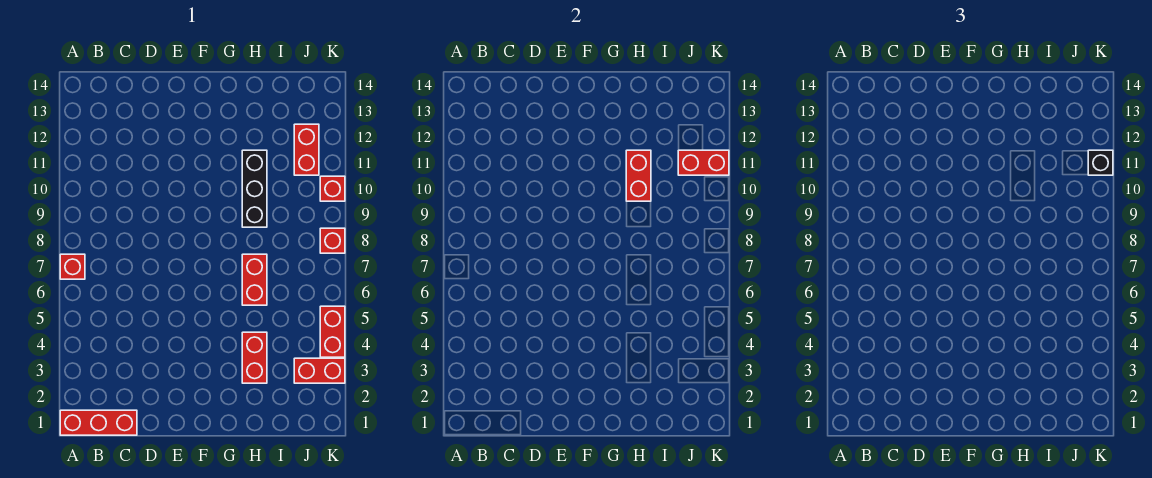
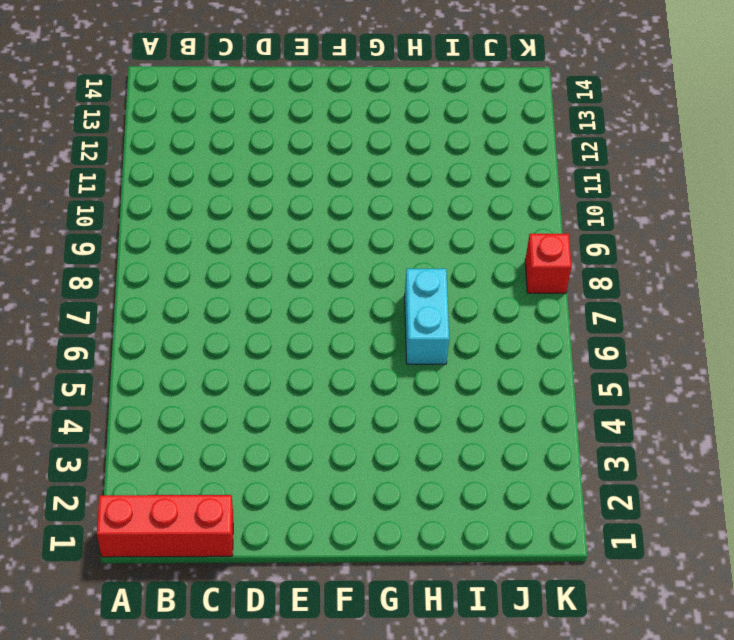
cyan 1x2 brick [405,269,449,364] -> red 1x2 brick [242,254,267,305]
none -> red 1x1 brick [60,254,85,279]
none -> red 1x2 brick [242,332,267,383]
none -> black 1x3 brick [242,150,267,227]

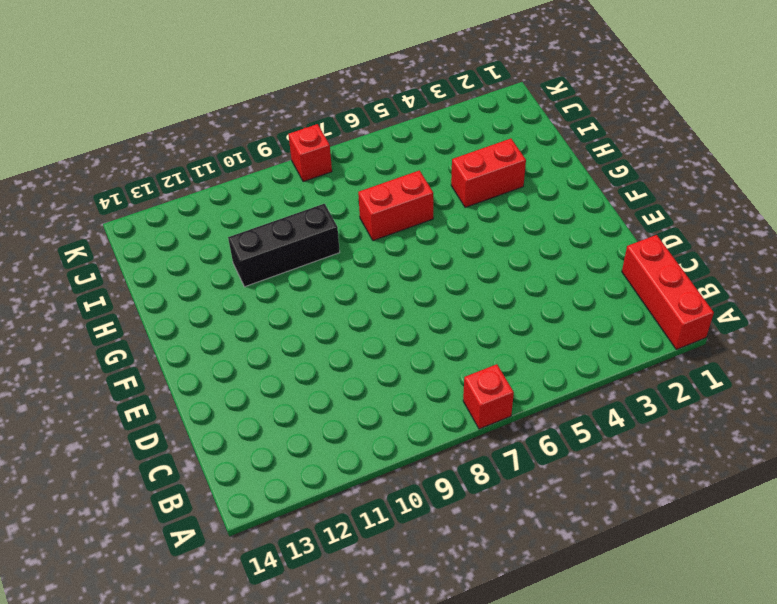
none -> red 1x2 brick [294,358,345,383]
none -> red 1x2 brick [294,124,319,175]
none -> red 1x2 brick [320,306,345,357]

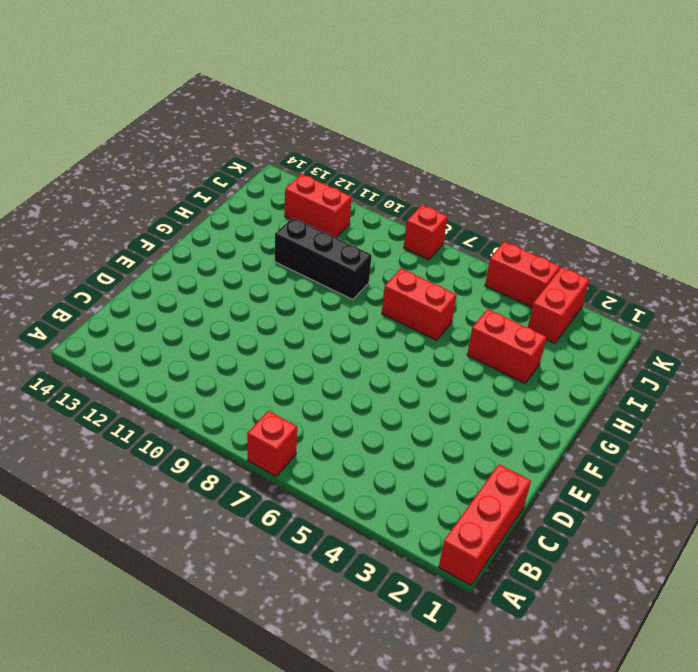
none -> red 1x1 brick [320,176,345,201]
none -> red 1x2 brick [626,150,651,201]
none -> red 1x2 brick [678,150,729,175]

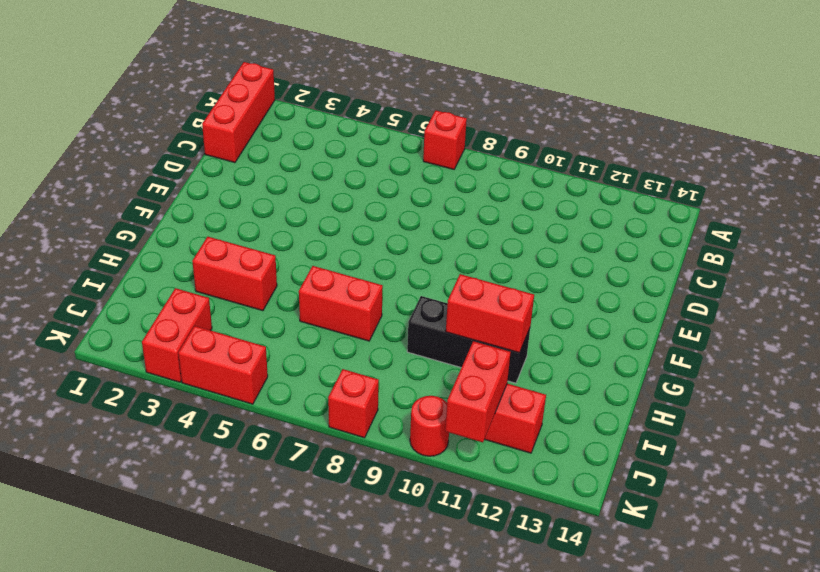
red 1x1 round brick [410,396,449,456] -> red 1x1 brick [320,176,345,201]
none -> black 1x1 brick [1088,150,1113,175]

